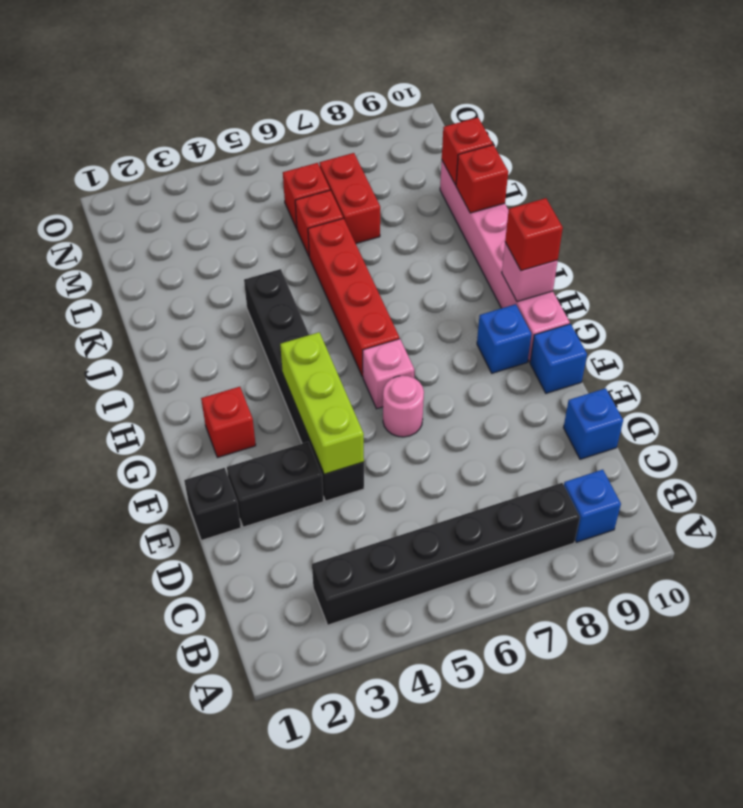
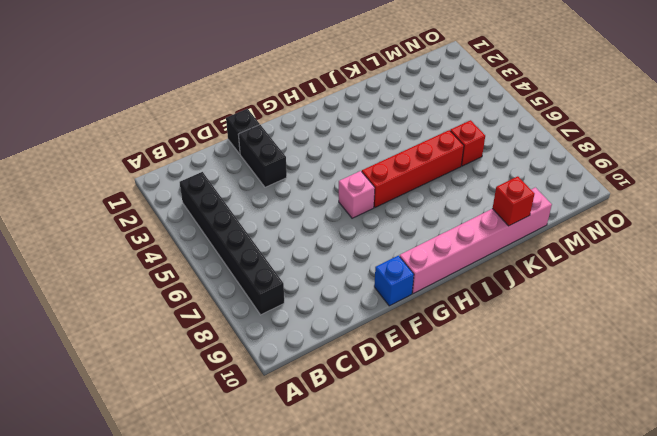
none -> blue 1x1 brick [564,470,621,542]
none -> blue 1x1 brick [563,388,623,459]
none -> black 1x6 brick [244,269,364,501]

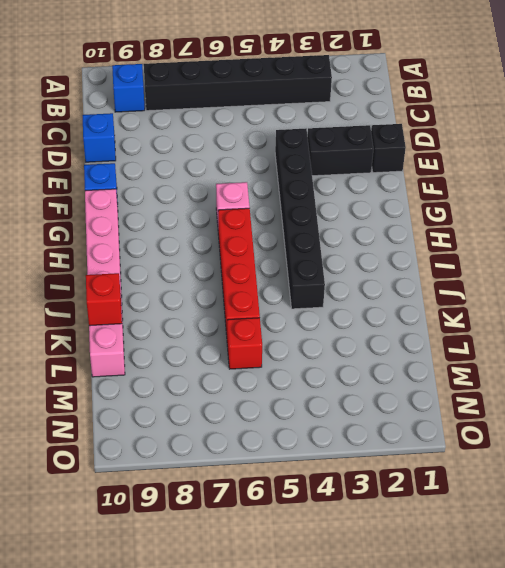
none -> pink 1x1 round brick [383,376,424,437]
none -> red 1x1 brick [201,387,256,458]
none -> blue 1x1 brick [477,304,531,373]

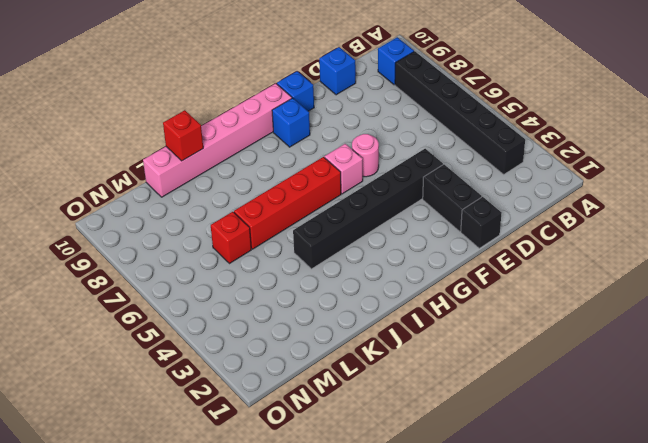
none -> red 1x1 brick [201,387,256,458]
none -> red 1x2 brick [319,153,380,243]
none -> red 1x1 brick [283,163,330,229]

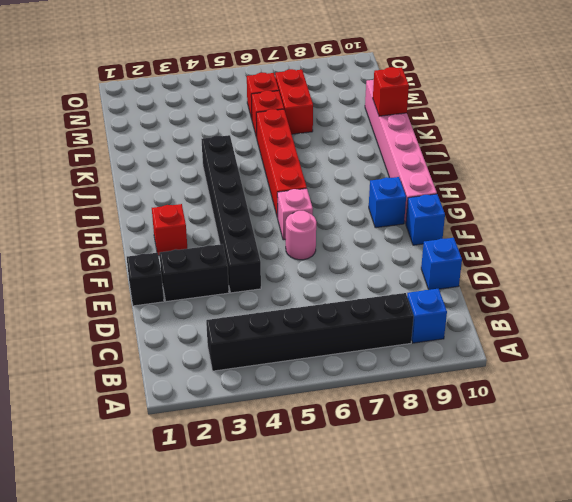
none -> lime 1x3 brick [280,332,364,474]
none -> pink 1x1 brick [502,242,558,302]
none -> red 1x1 brick [442,118,493,185]

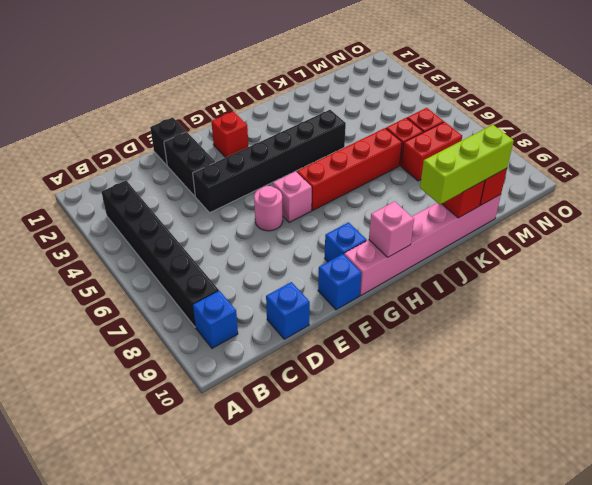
lime 1x3 brick [420,125,514,204] -> lime 1x3 brick moved to [280,332,364,474]
none -> red 1x1 brick [505,198,563,271]

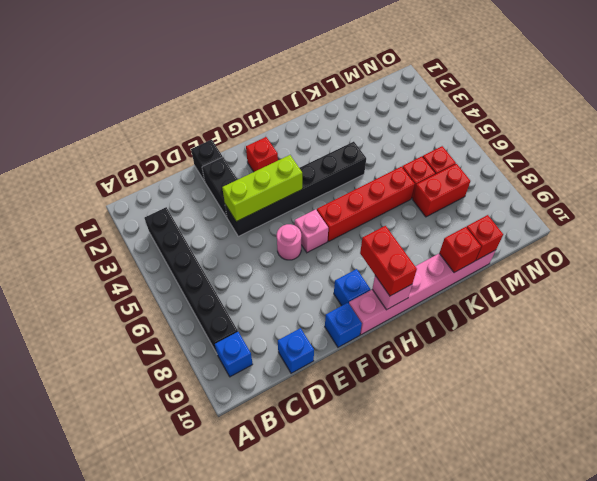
red 1x2 brick [360,226,417,296] -> red 1x1 brick [505,198,563,271]

